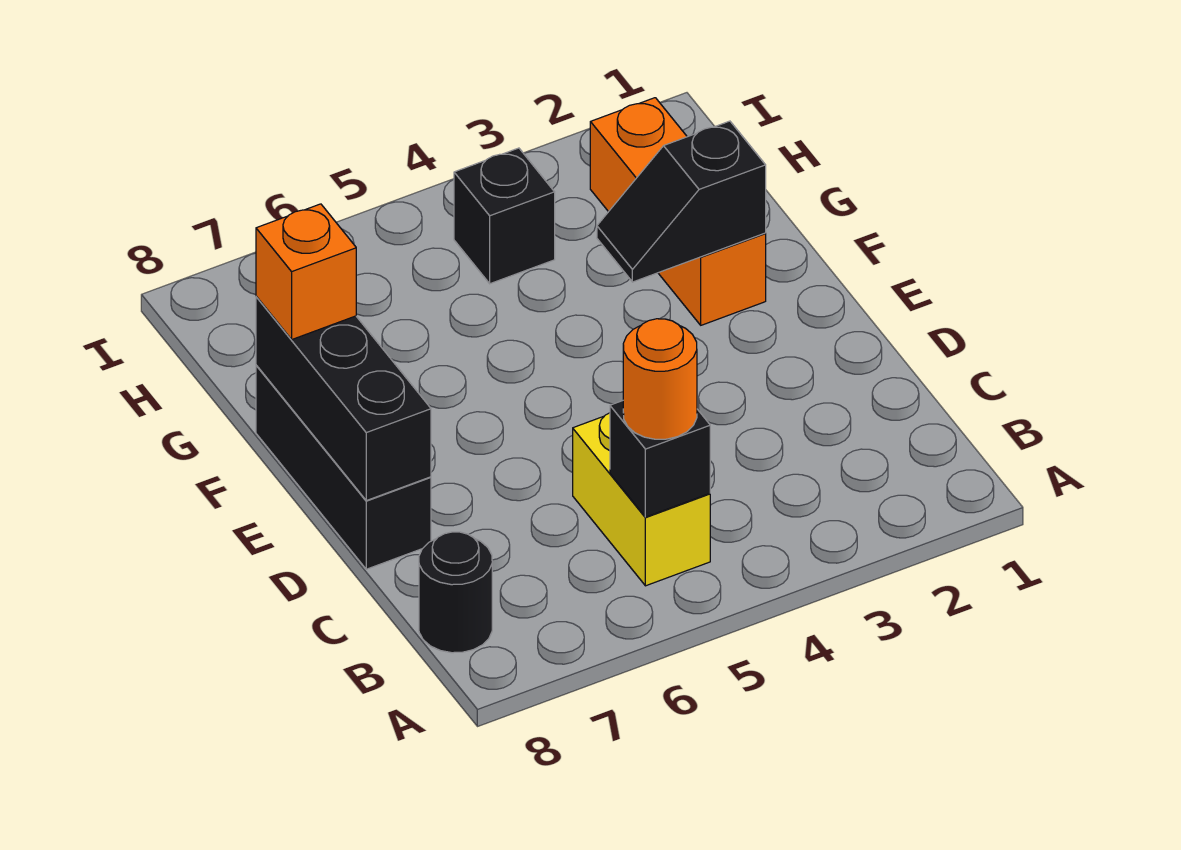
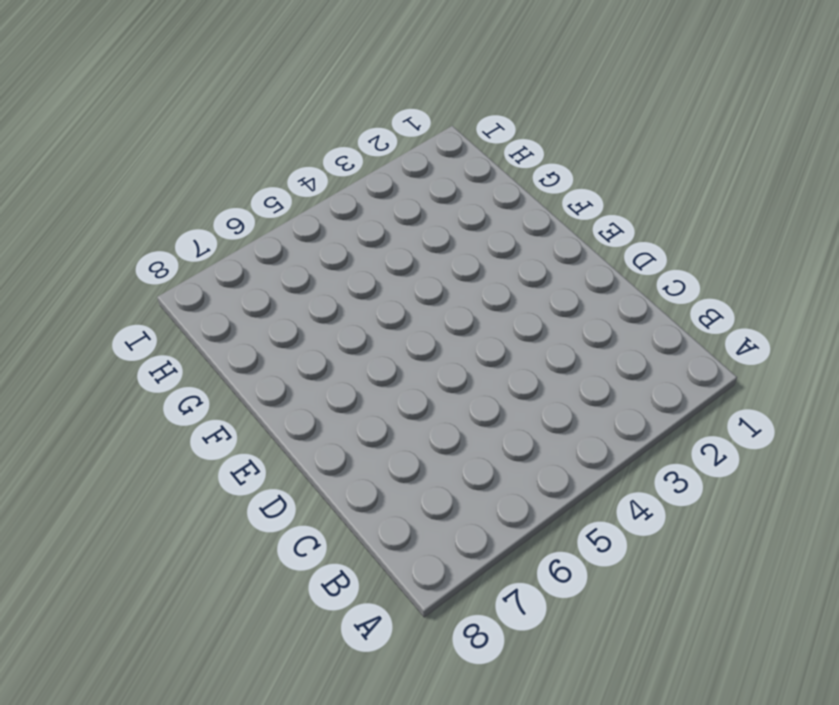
none -> yellow 1x2 brick [573,413,710,586]
none -> black 1x1 round brick [419,532,492,653]

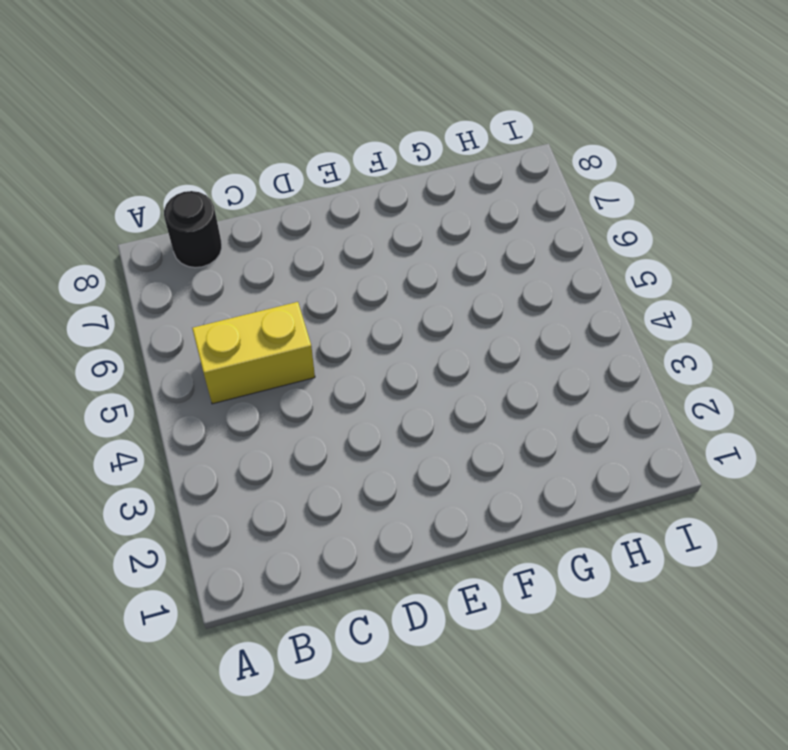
none -> black 1x3 brick [256,365,431,569]
none -> orange 1x3 brick [590,98,766,325]

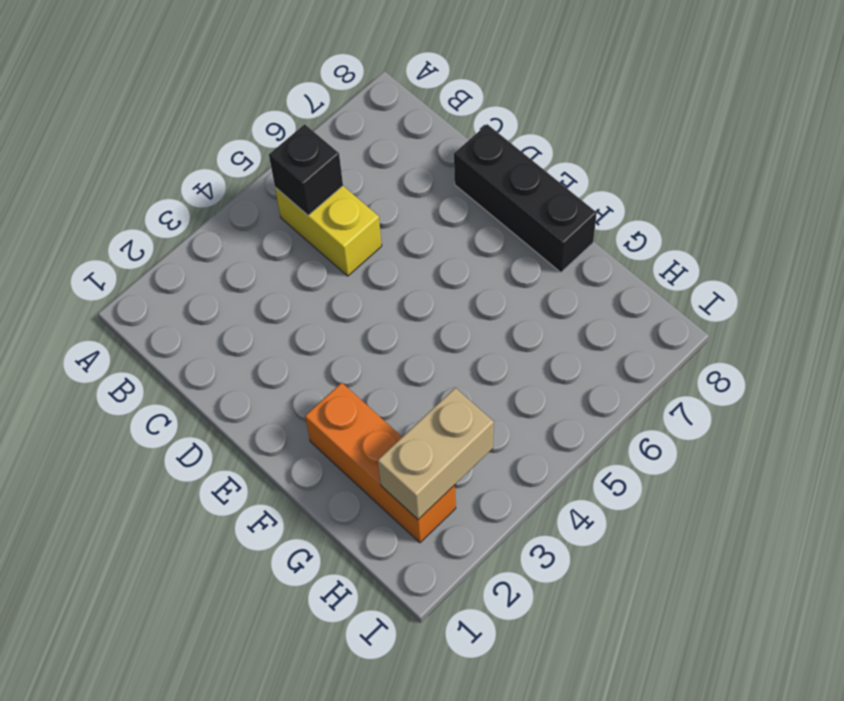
tan 1x2 brick [378,388,494,519] -> none
none -> black 1x1 round brick [419,532,492,653]
none -> black 1x1 brick [454,148,555,284]

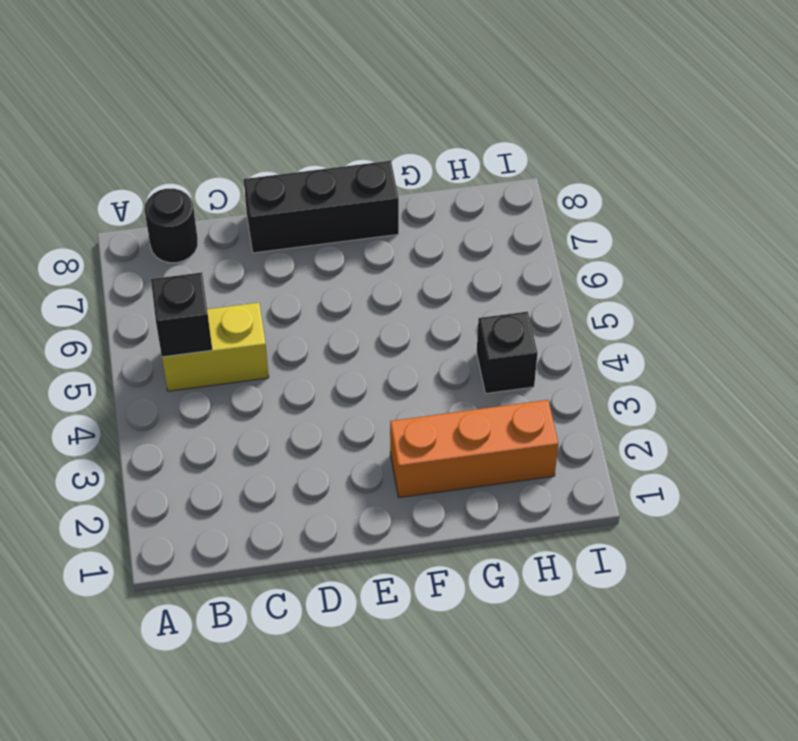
none -> black 1x3 brick [256,297,431,501]
none -> black 1x2 slope [597,121,766,282]

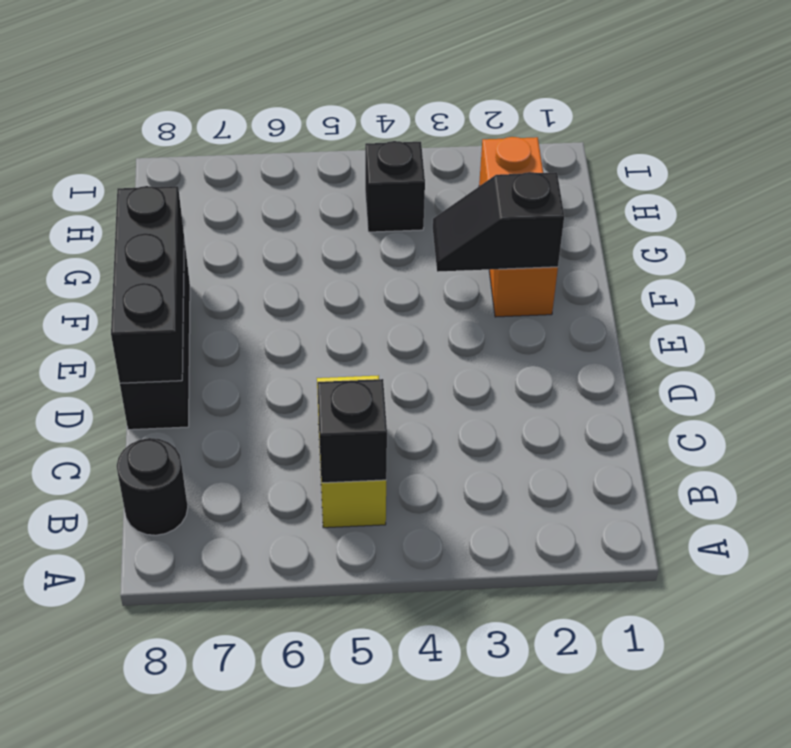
none -> orange 1x1 round brick [623,319,697,439]
none -> orange 1x1 brick [256,204,356,339]

